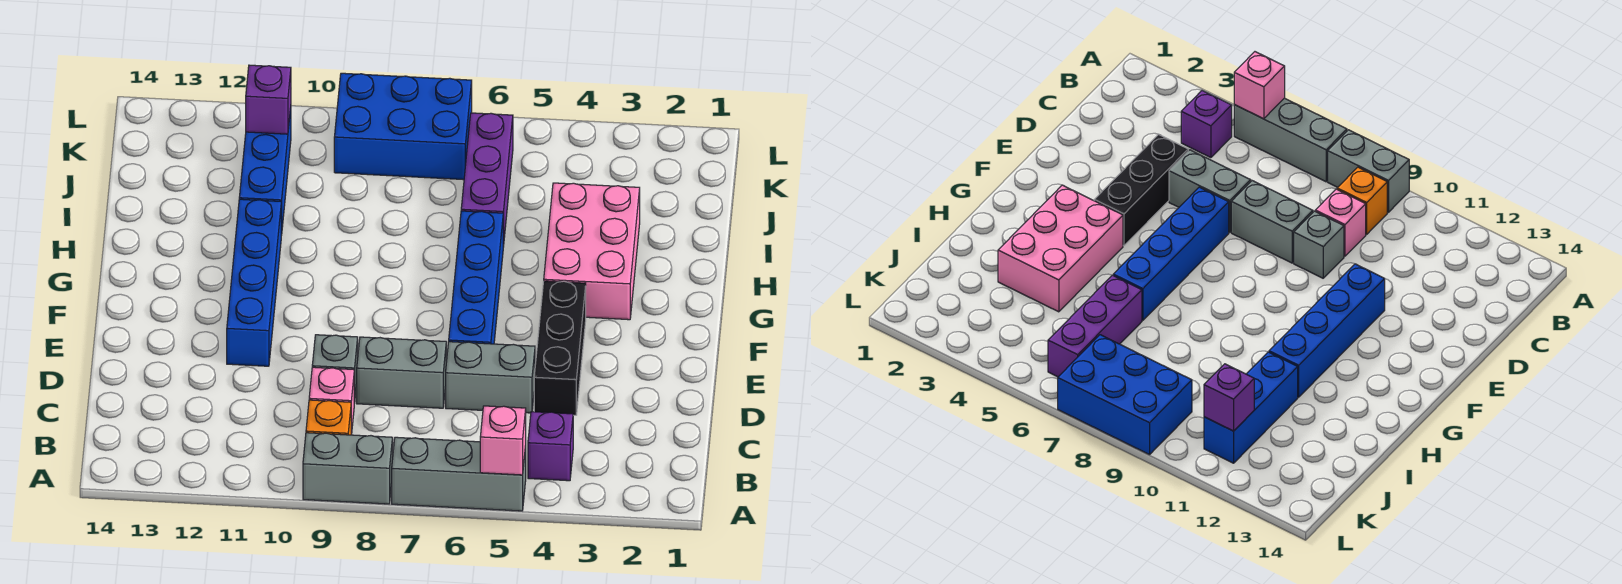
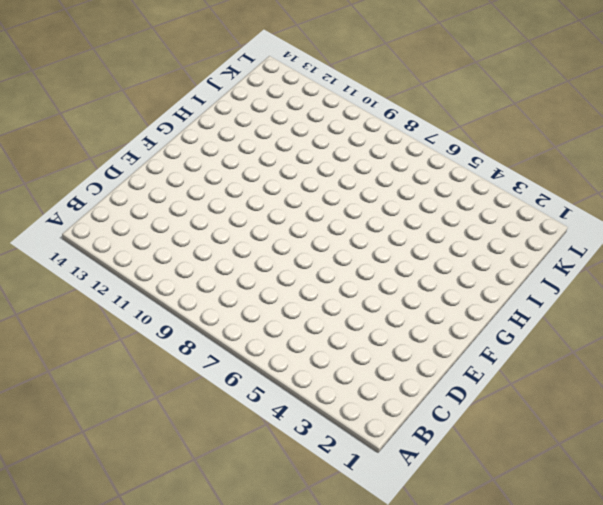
none -> grey 1x3 brick [392,437,526,511]
none -> grey 1x2 brick [303,433,393,504]
none -> purple 1x1 brick [528,412,573,481]

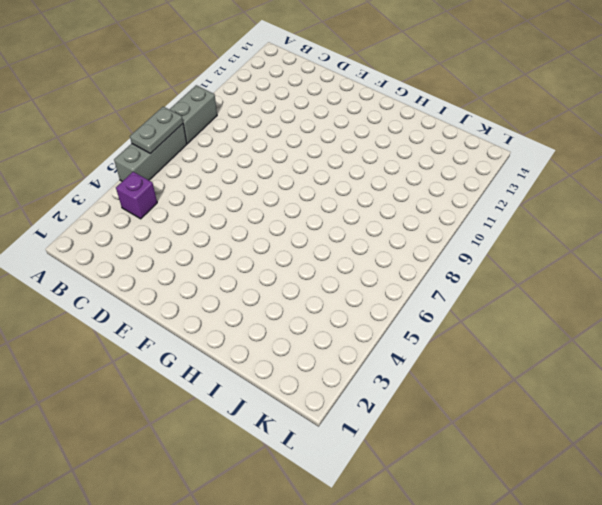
grey 1x2 plate [130,107,183,153] -> none
none -> orange 1x1 brick [306,400,351,435]
none -> pink 1x1 brick [309,367,354,435]
none -> black 1x3 brick [534,281,586,415]

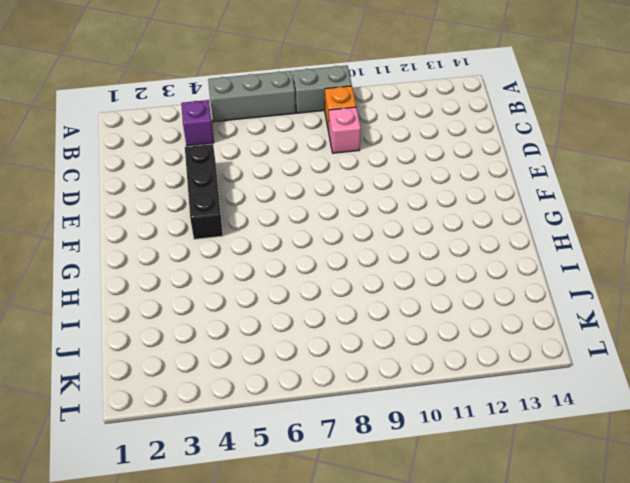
none -> grey 1x2 brick [446,342,535,413]
none -> grey 1x2 brick [357,337,446,408]
none -> grey 1x1 brick [312,335,358,403]

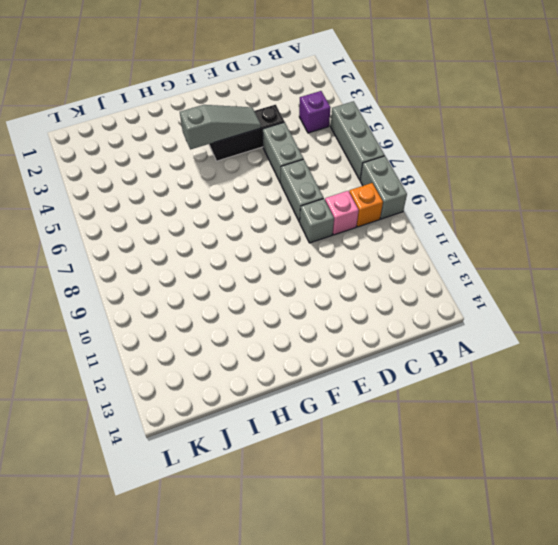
grey 1x3 slope [180,105,261,149] -> none
none -> blue 1x4 brick [449,211,503,344]
none -> blue 1x4 brick [227,199,281,366]
none -> pink 2x3 brick [544,183,640,320]

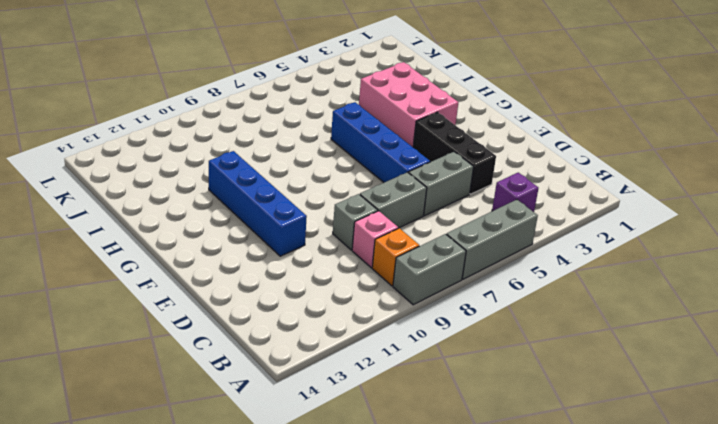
none -> purple 1x3 brick [461,113,513,247]
none -> blue 1x3 brick [239,108,291,235]
none -> blue 2x3 brick [334,73,472,180]

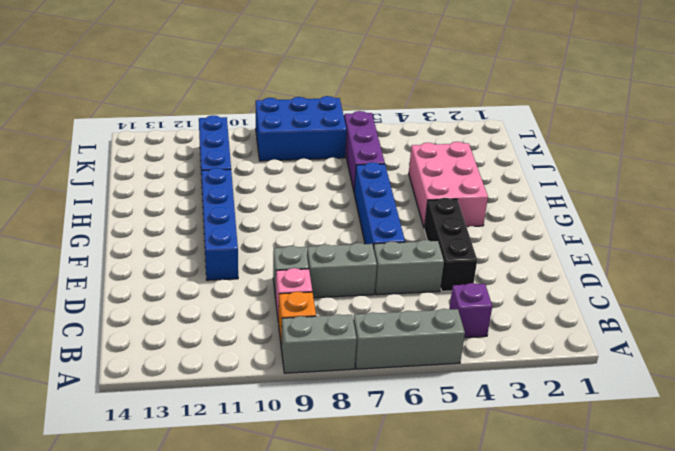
none -> pink 1x1 brick [480,406,526,475]
none -> purple 1x1 brick [246,65,291,134]

